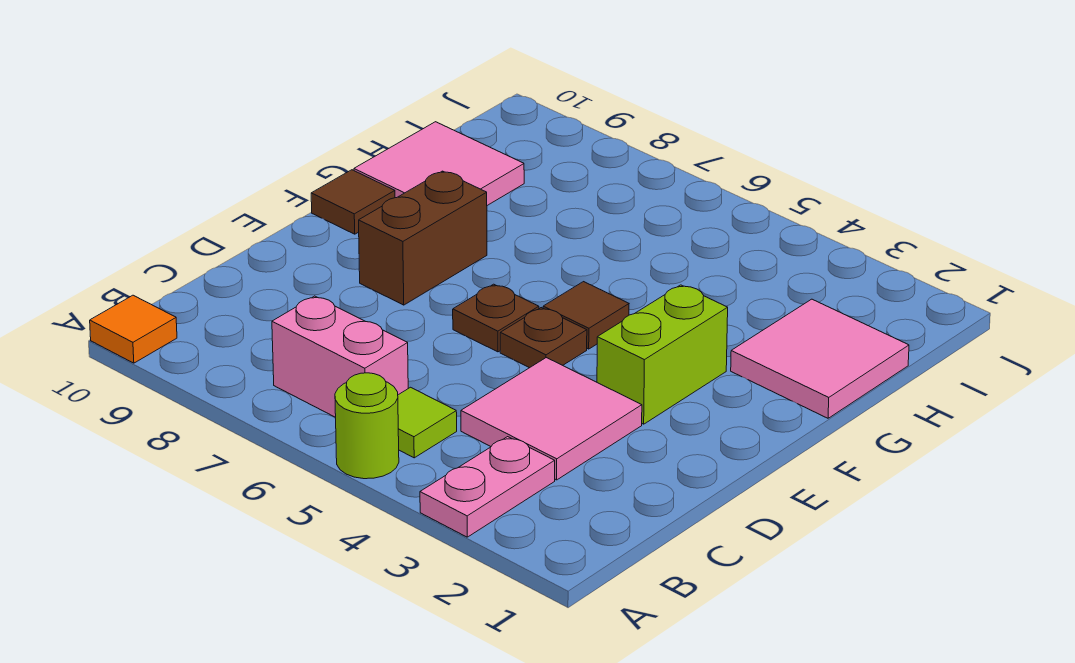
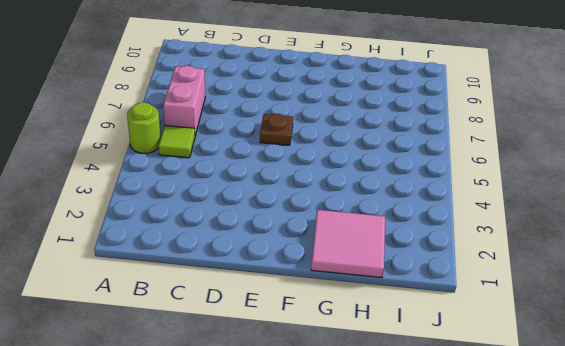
none -> pink 1x2 plate [420,437,555,537]
none -> orange 1x1 tile [90,295,177,363]
none -> pink 2x2 tile [461,358,642,480]

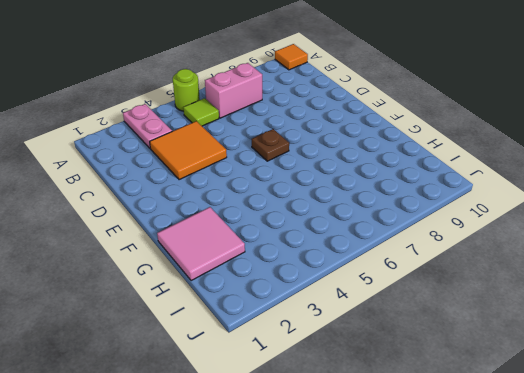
orange 2x2 tile [150,121,227,180] -> pink 2x2 tile [461,358,642,480]
none -> lime 1x2 brick [597,285,728,424]
none -> brown 1x1 plate [500,308,587,368]
none -> brown 1x2 brick [359,171,487,305]

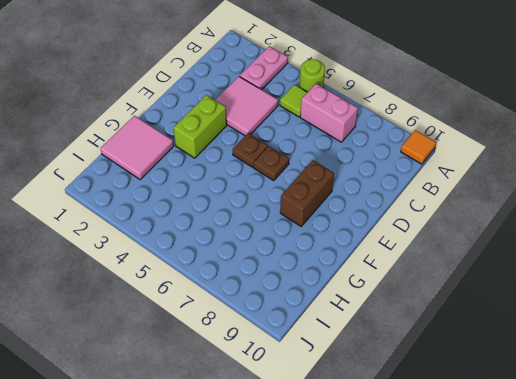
none -> brown 1x1 tile [543,282,629,349]
none -> brown 1x1 tile [311,170,395,234]
none -> pink 2x2 tile [354,122,524,205]

